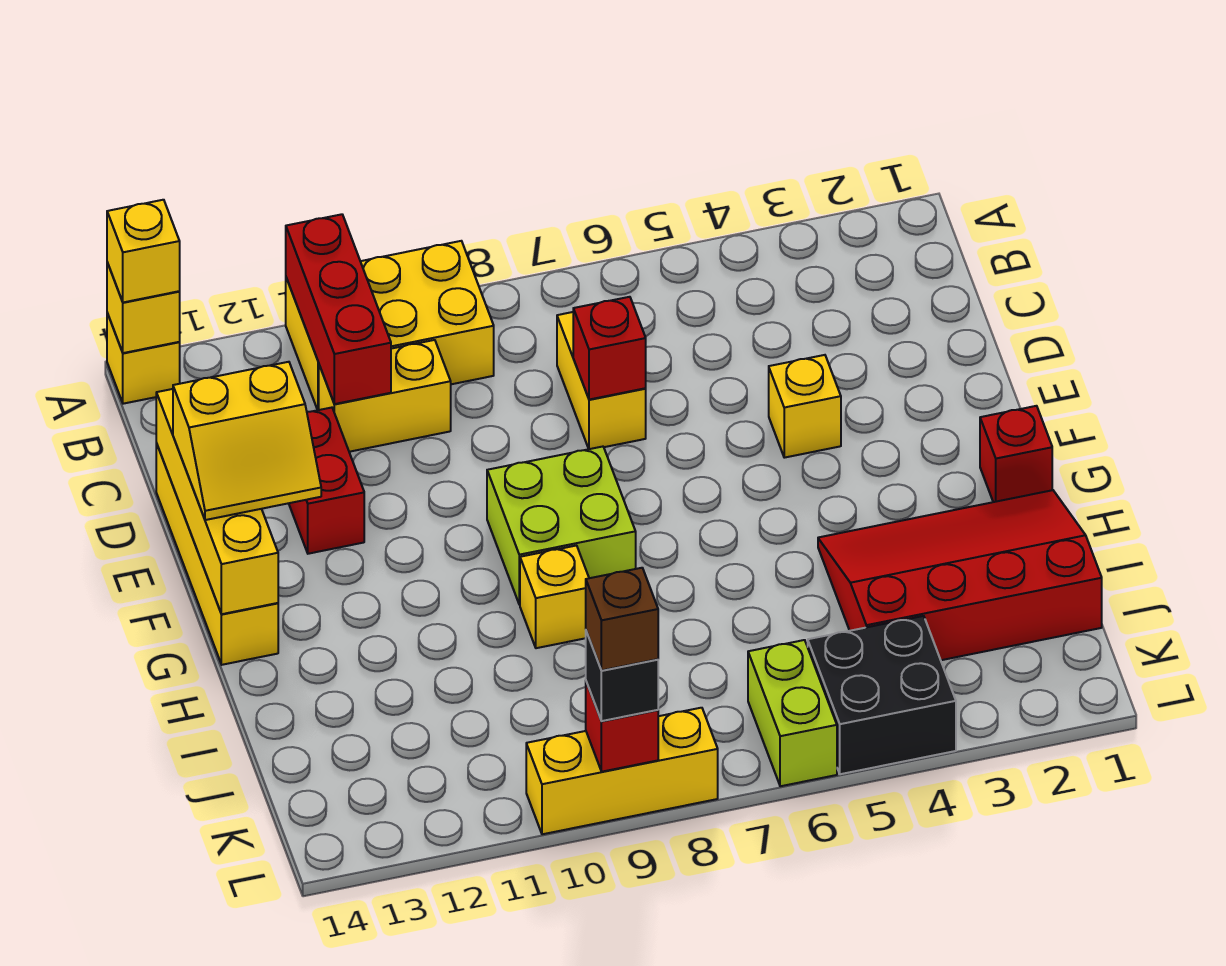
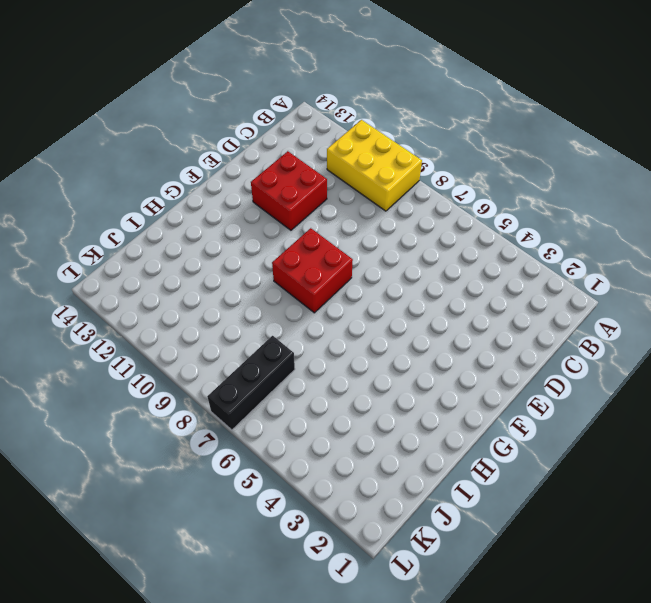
red 2x2 brick [251,151,327,230] -> red 1x2 brick [289,408,364,554]
red 2x2 brick [272,228,353,313] -> lime 2x2 brick [487,447,636,605]
black 1x3 brick [207,336,295,430] -> none
none -> yellow 1x1 brick [107,313,180,404]
none -> yellow 1x2 brick [557,312,646,449]
none -> yellow 1x2 brick [319,340,451,452]

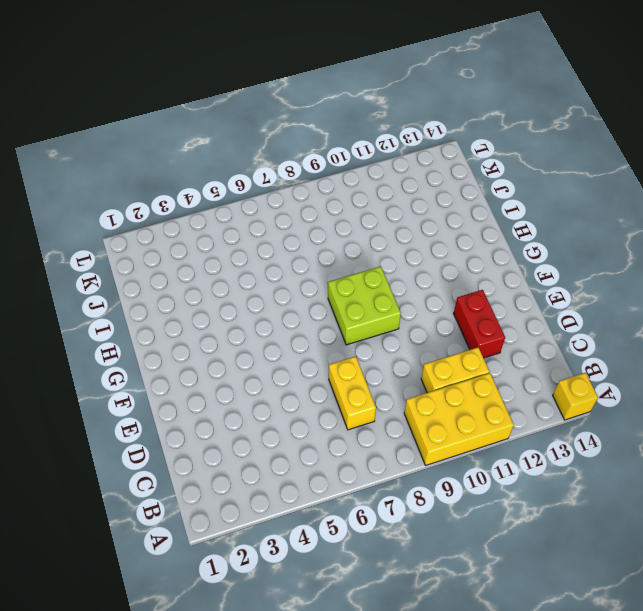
none -> yellow 1x4 brick [156,443,278,665]
none -> yellow 1x1 brick [769,355,841,458]
none -> red 1x1 brick [980,406,1052,502]

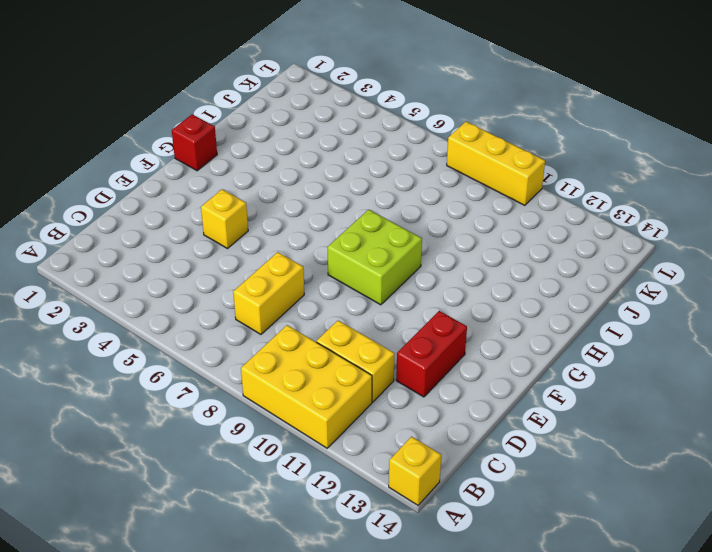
none -> yellow 1x4 brick [156,443,278,665]
none -> red 3x4 slope [818,490,1102,660]
none -> yellow 1x1 brick [520,546,589,648]

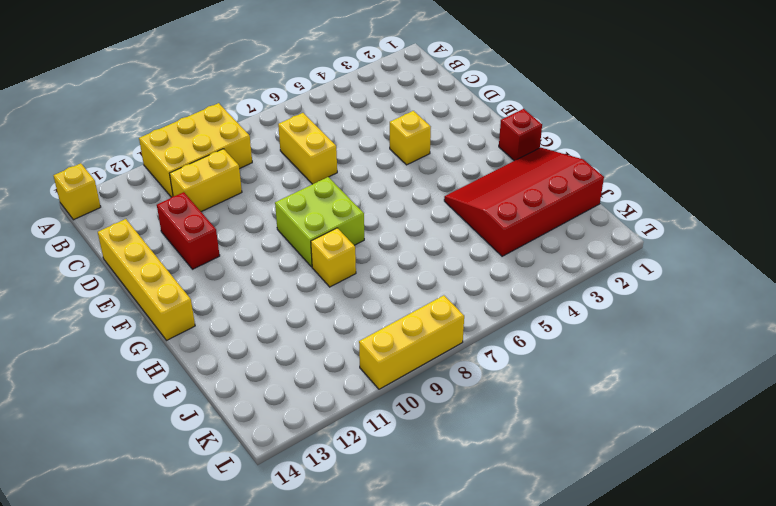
none -> black 2x2 brick [808,616,956,774]
none -> lime 1x2 brick [748,640,837,786]
none -> red 1x3 brick [286,214,391,404]

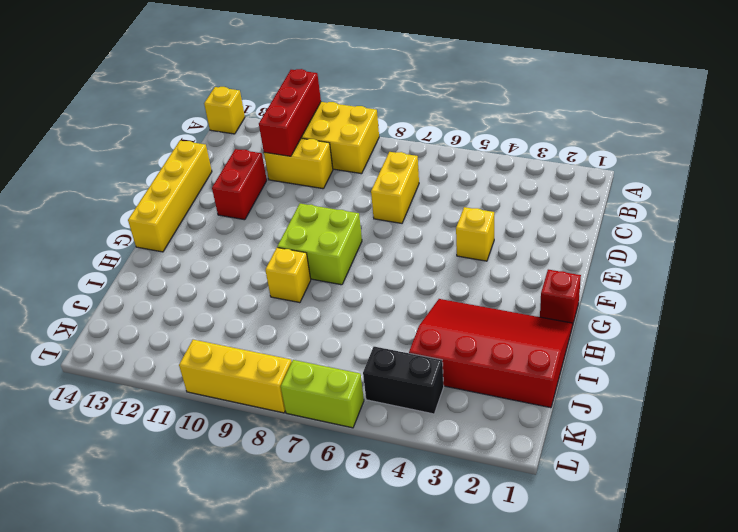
black 1x2 brick [363,347,444,414] -> black 2x2 brick [808,616,956,774]
lime 1x2 brick [281,360,364,428] -> lime 1x2 brick turned to [748,640,837,786]
none -> yellow 1x1 brick [107,262,180,353]
none -> red 1x1 brick [573,297,646,400]
none -> yellow 1x4 brick [156,389,278,614]

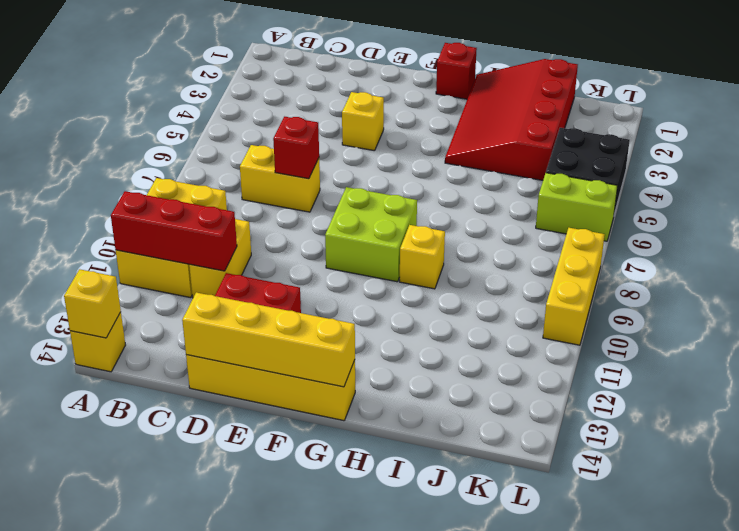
none -> red 1x1 brick [586,682,658,772]
none -> yellow 1x1 brick [107,200,180,302]
none -> yellow 2x2 slope [173,362,321,520]

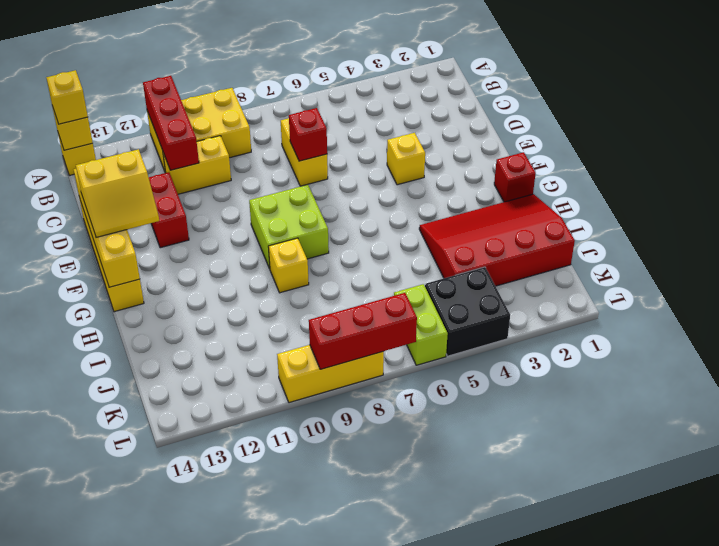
red 1x3 brick [309,293,417,369] -> red 1x1 brick [586,682,658,772]
none -> black 1x1 brick [586,631,658,721]
none -> brown 1x1 brick [586,568,658,671]

